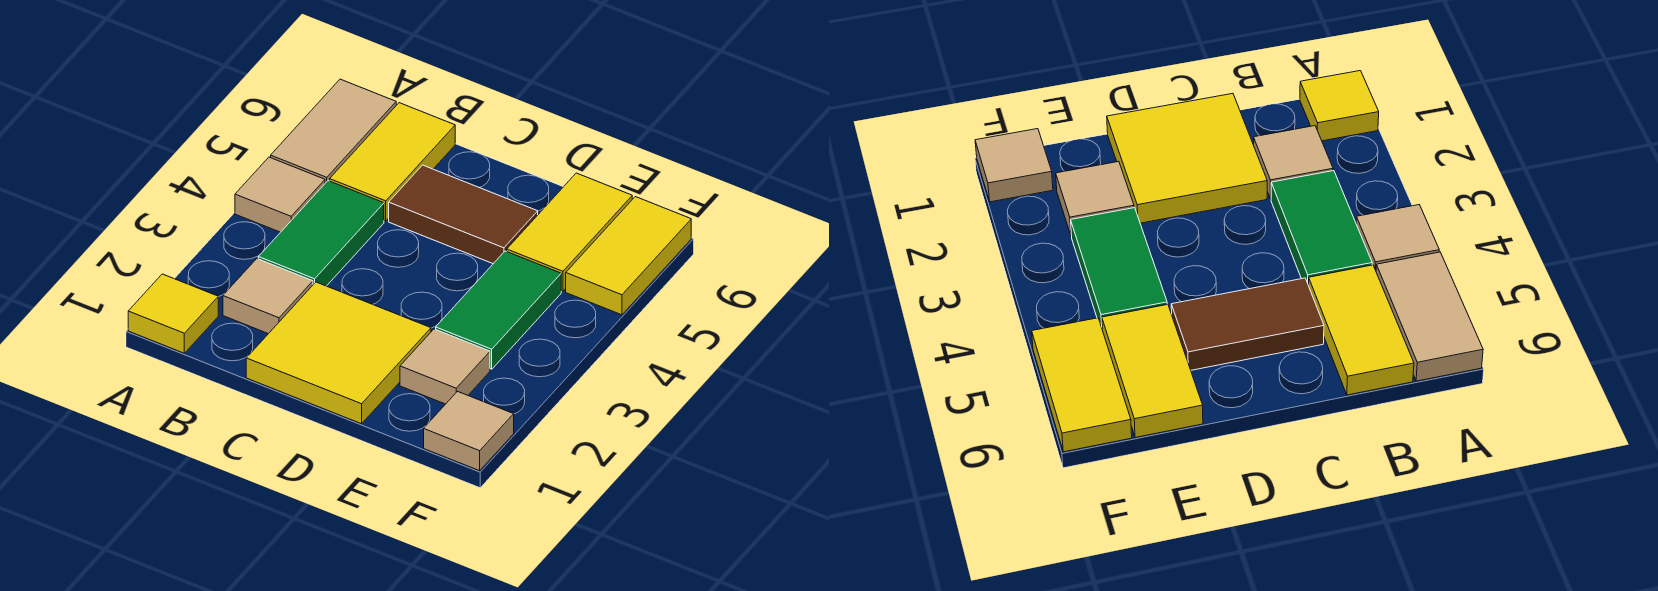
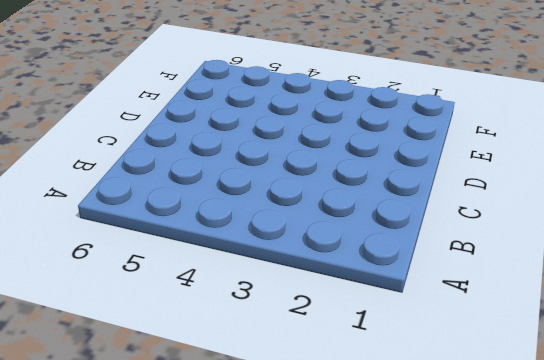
none -> yellow 1x1 tile [128,274,218,353]
none -> tan 1x1 tile [235,157,325,232]
none -> tan 1x2 tile [271,79,396,183]

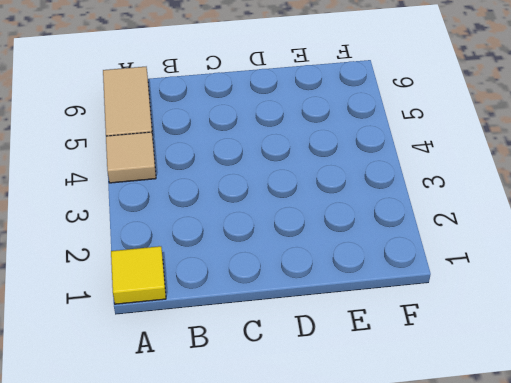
none -> tan 1x1 tile [223,259,313,334]
none -> green 1x2 tile [258,181,384,286]
none -> yellow 1x2 tile [330,103,455,221]

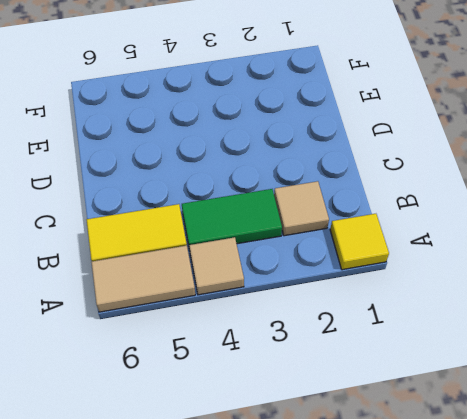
none -> yellow 2x2 tile [246,282,431,424]
none -> brown 1x2 tile [389,165,538,264]
none -> tan 1x1 tile [400,329,490,404]

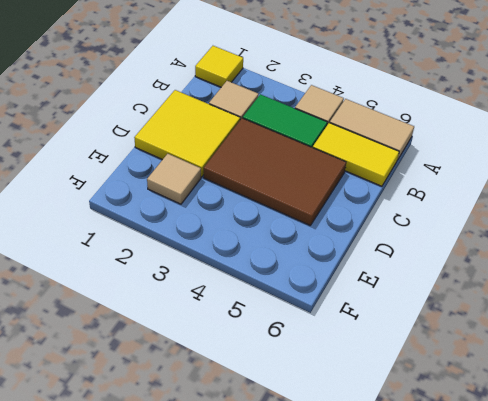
brown 2x3 tile [204,118,346,225] -> brown 1x2 tile [389,165,538,264]
none -> green 1x2 tile [436,251,561,369]
none -> yellow 1x2 tile [507,173,632,291]
none -> tan 1x1 tile [424,392,514,471]

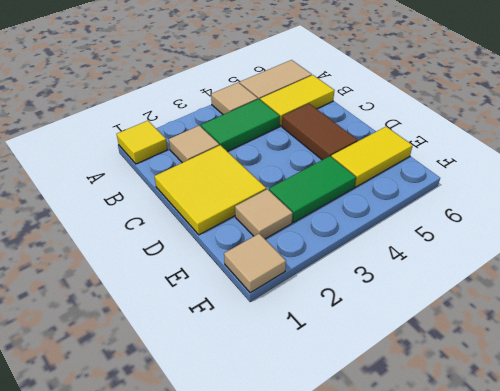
none -> yellow 1x2 tile [566,197,691,315]

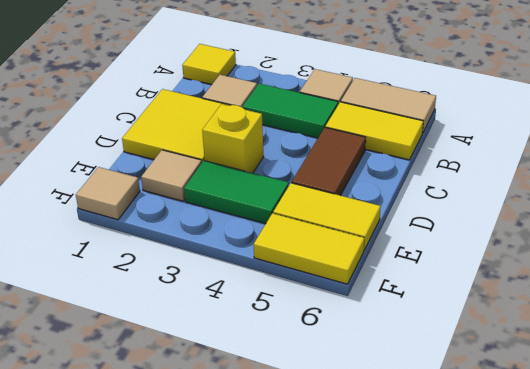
yellow 1x1 brick [202,104,264,173] -> none

